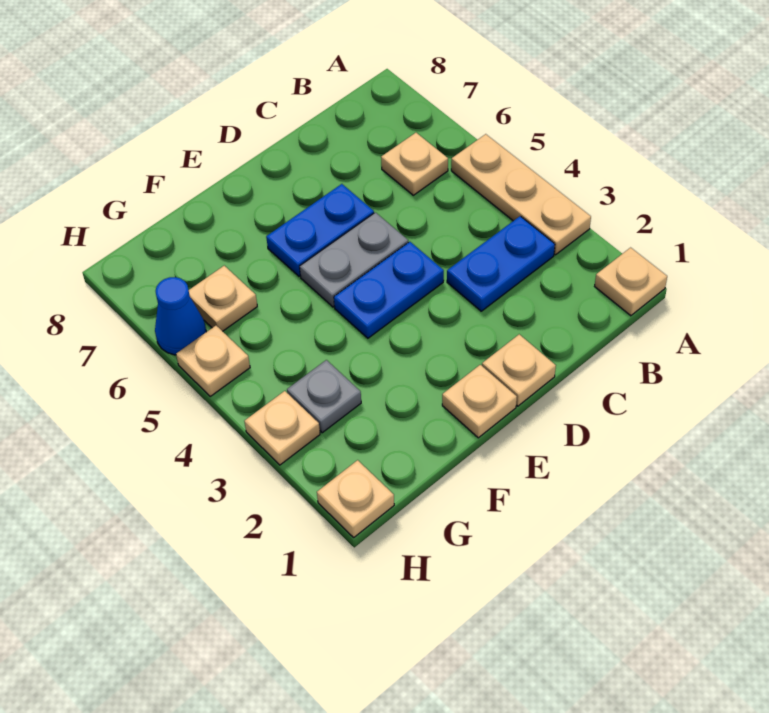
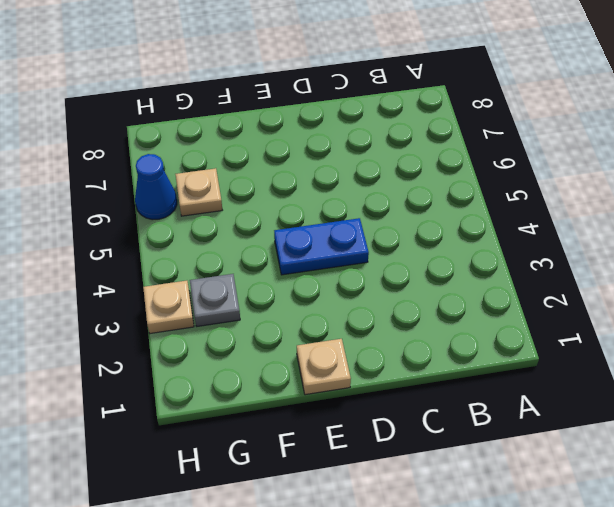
none -> tan 1x1 plate [595,248,667,316]
none -> tan 1x3 plate [451,134,591,255]
none -> blue 1x2 plate [447,216,555,311]

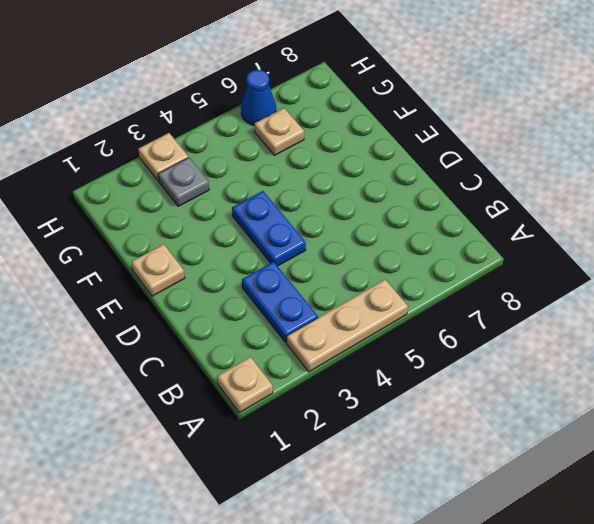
none -> tan 1x1 plate [381,133,448,195]
none -> tan 1x1 plate [482,334,556,406]
none -> grey 1x2 plate [300,212,408,307]

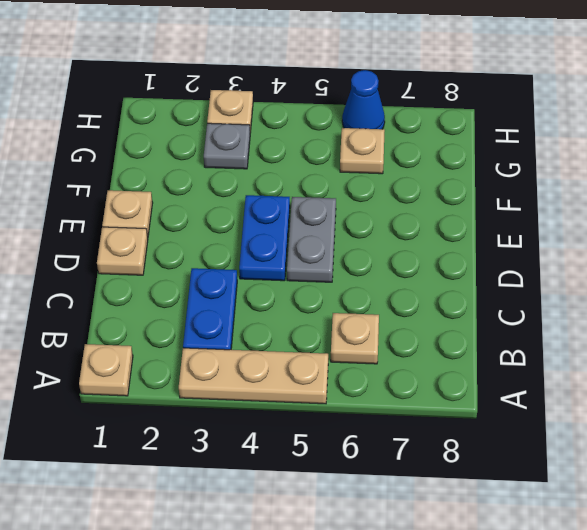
none -> blue 1x2 plate [266,184,374,277]
none -> tan 1x1 plate [317,460,394,537]
none -> tan 1x1 plate [176,326,250,396]

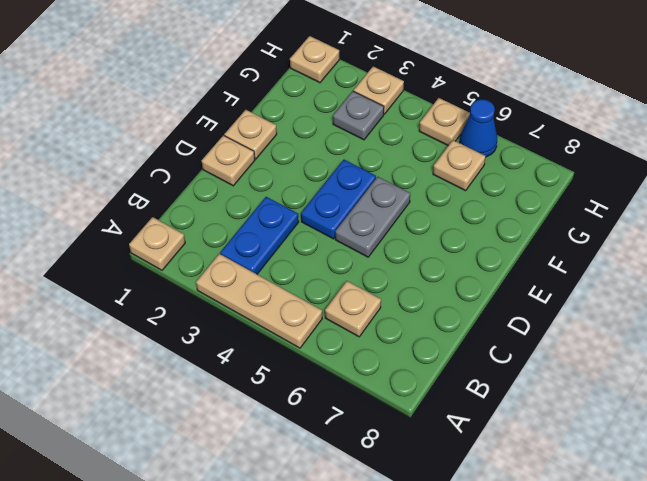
none -> blue 1x2 plate [266,184,374,277]

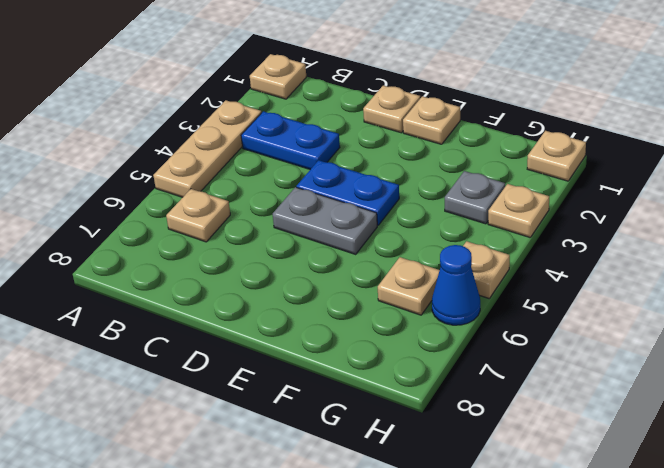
none -> blue 1x2 plate [266,184,374,277]

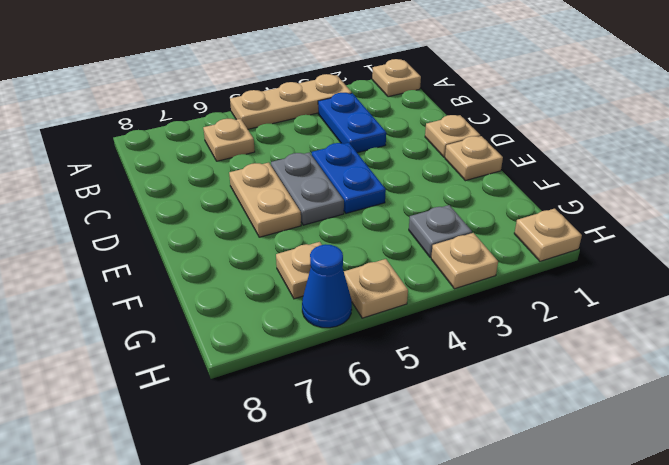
tan 1x2 plate [229,163,301,237] -> blue 1x2 plate [266,184,374,277]

